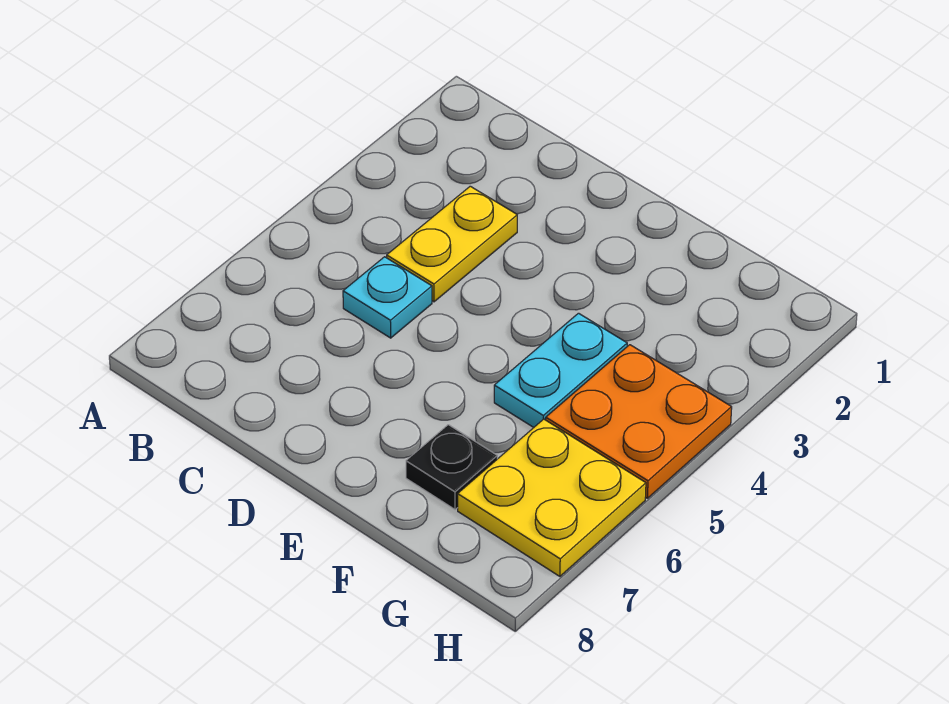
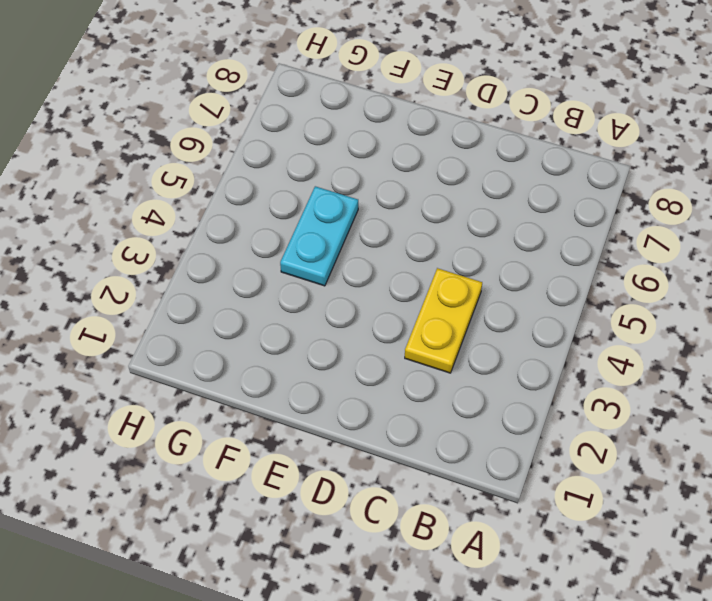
none -> cyan 1x1 plate [343,257,432,338]
none -> black 1x1 plate [406,425,497,510]

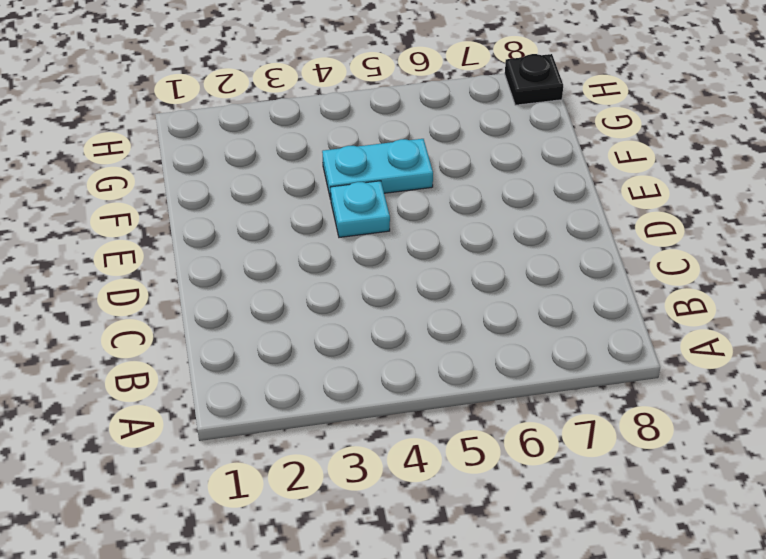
cyan 1x1 plate [331,181,390,237] -> cyan 1x1 plate moved to [343,257,432,338]
black 1x1 plate [505,54,563,105] -> black 1x1 plate moved to [406,425,497,510]
none -> yellow 1x2 plate [387,186,517,302]
none -> orange 2x2 plate [546,345,732,498]

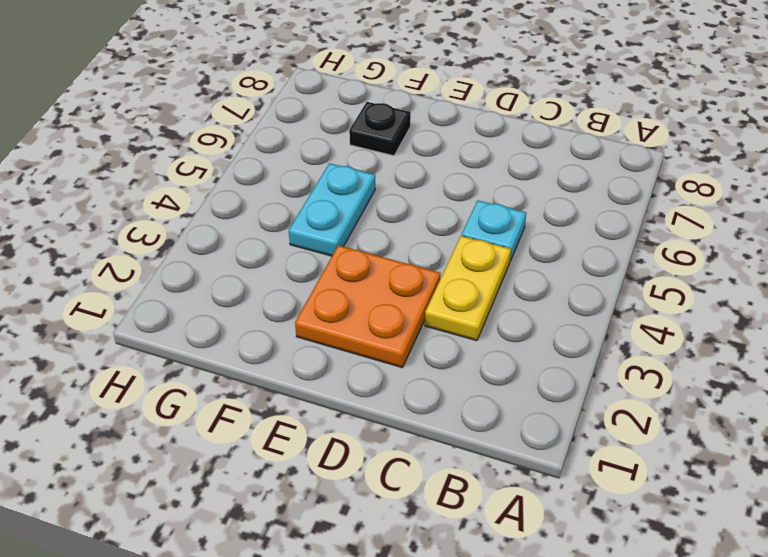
orange 2x2 plate [295,245,441,368] -> orange 2x2 plate moved to [546,345,732,498]
none -> yellow 2x2 plate [458,419,646,576]

